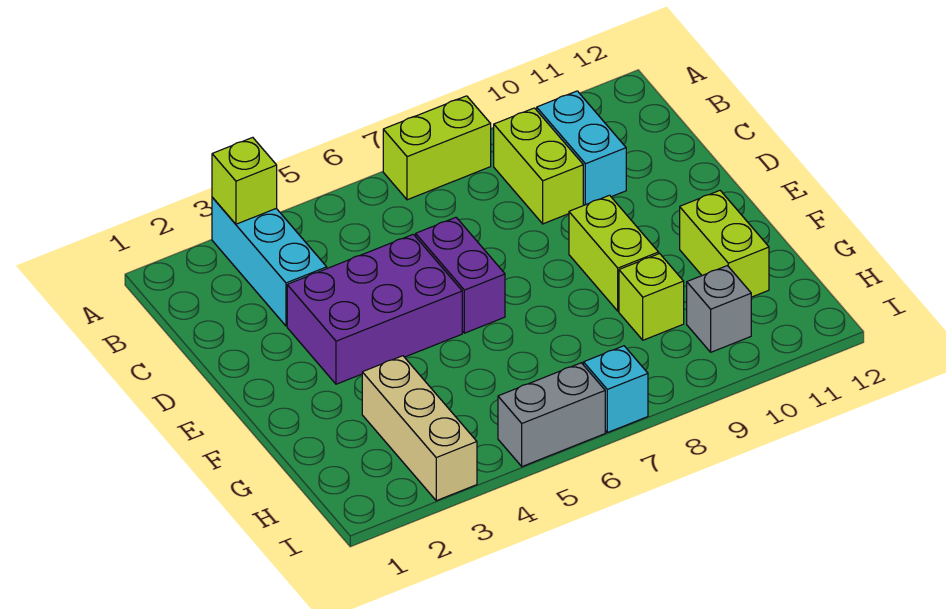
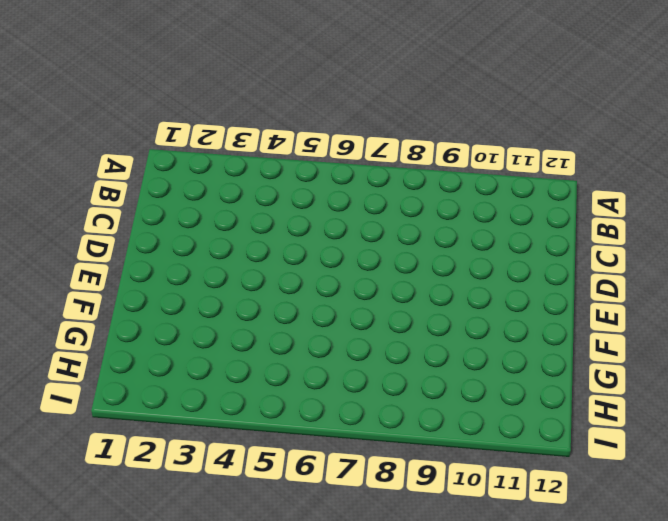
none -> cyan 1x3 brick [212,197,327,326]
none -> lime 1x2 brick [383,96,491,200]
none -> lime 1x2 brick [494,108,583,224]

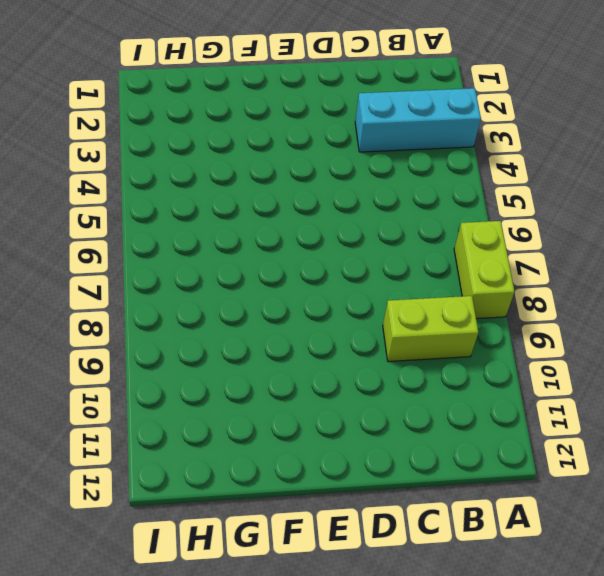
none -> cyan 1x2 brick [537,91,626,205]
none -> purple 2x3 brick [287,234,462,384]
none -> purple 1x2 brick [416,217,505,333]

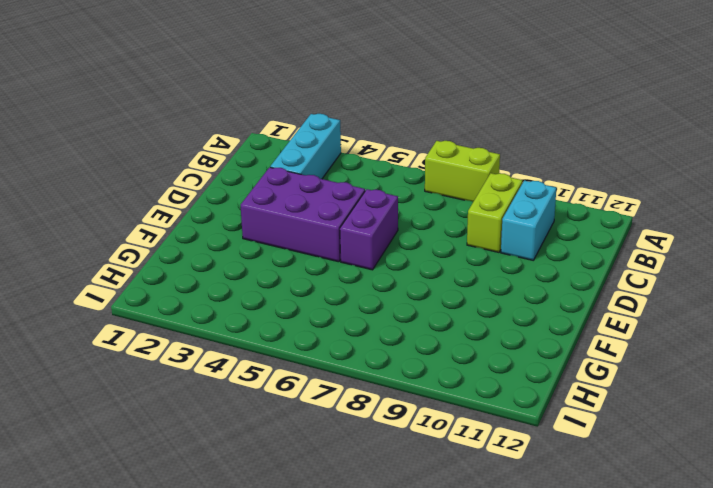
none -> lime 1x2 brick [569,195,659,311]
none -> lime 1x2 brick [680,191,769,297]
none -> tan 1x3 brick [362,356,477,501]

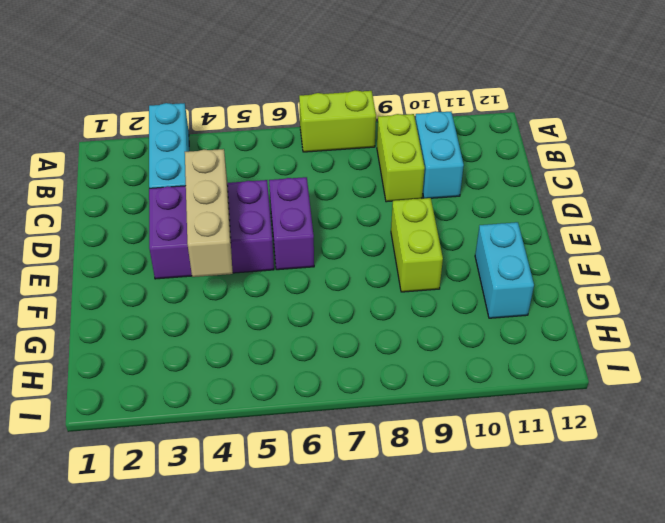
tan 1x3 brick [185,149,233,277] -> tan 1x3 brick moved to [362,356,477,501]
cyan 1x2 brick [475,222,534,318] -> lime 1x2 brick [680,191,769,297]
none -> lime 1x1 brick [619,254,684,340]
none -> grey 1x1 brick [687,266,751,352]
none -> grey 1x2 brick [498,363,605,467]

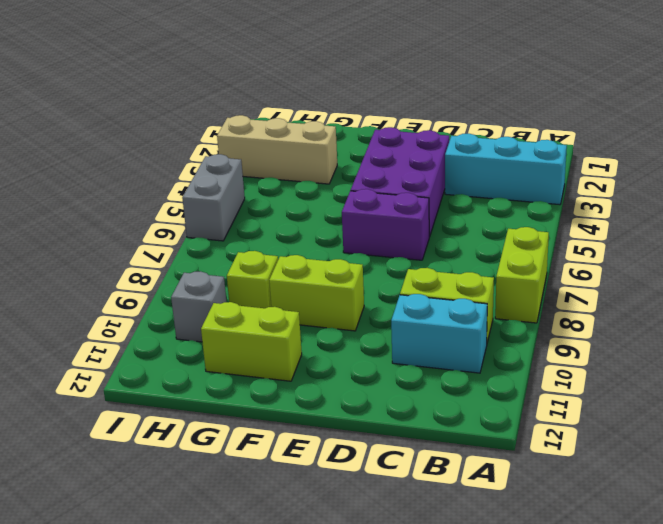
none -> cyan 1x1 brick [583,346,648,433]
none -> lime 1x1 brick [212,137,277,224]

